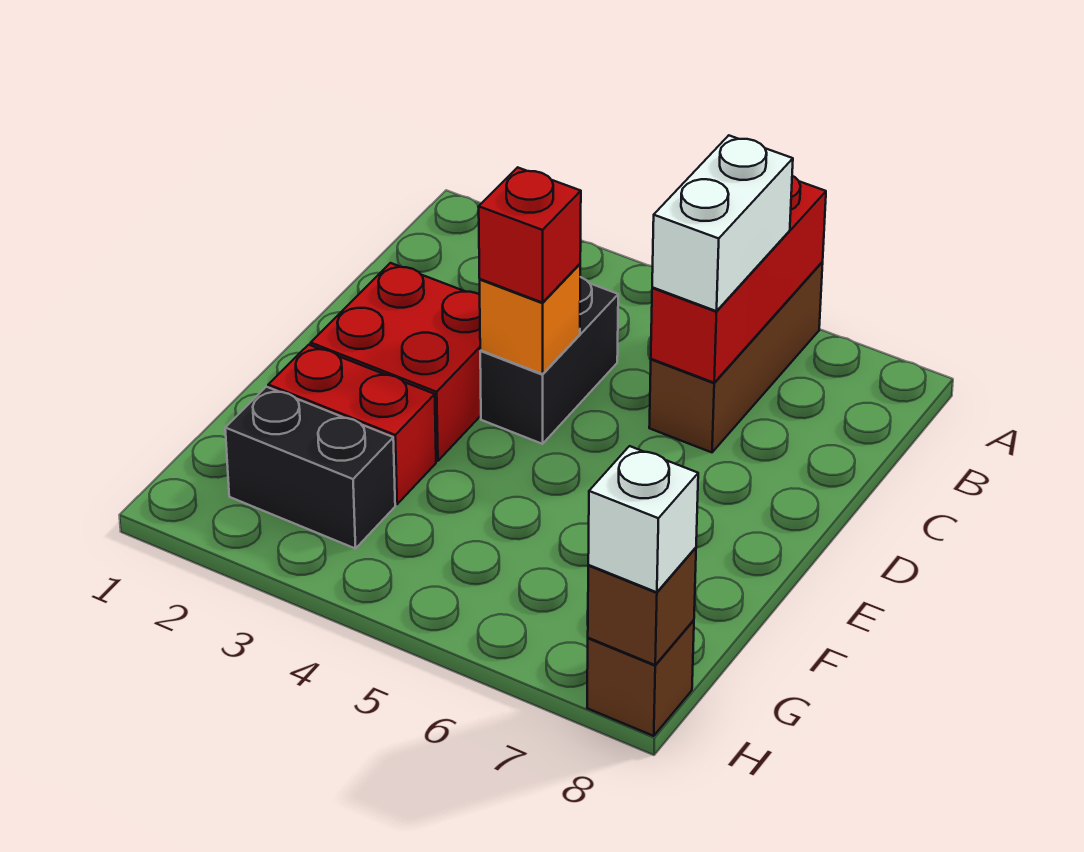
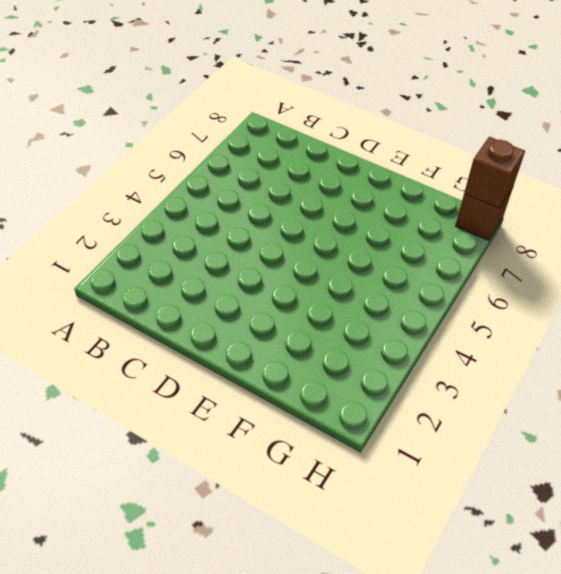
none -> brown 1x3 brick [649,262,823,452]
none -> black 1x2 brick [480,277,618,444]
none -> red 2x2 brick [311,263,481,461]

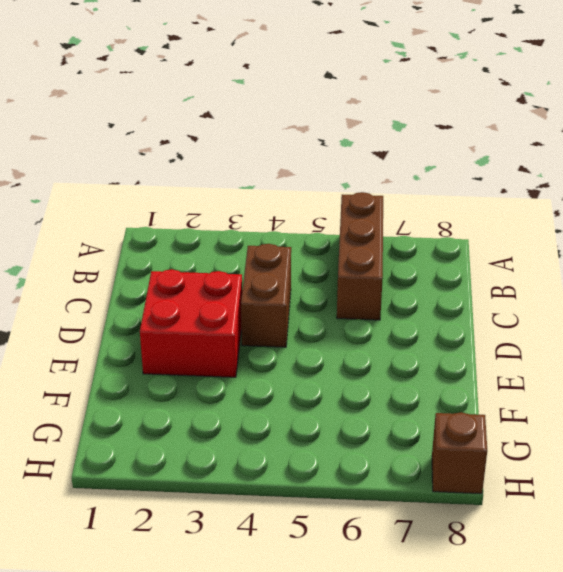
brown 1x2 brick [241,244,291,347] -> black 1x2 brick [480,277,618,444]
none -> red 1x2 brick [268,345,436,504]
none -> black 1x2 brick [225,387,395,549]
none -> red 1x3 brick [651,176,826,383]

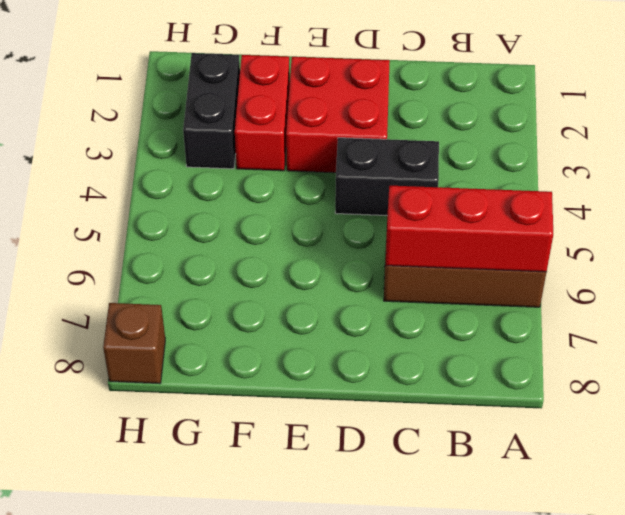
none -> orange 1x1 brick [480,264,580,374]
none -> brown 1x1 brick [588,548,696,665]
none -> white 1x2 brick [652,135,793,311]

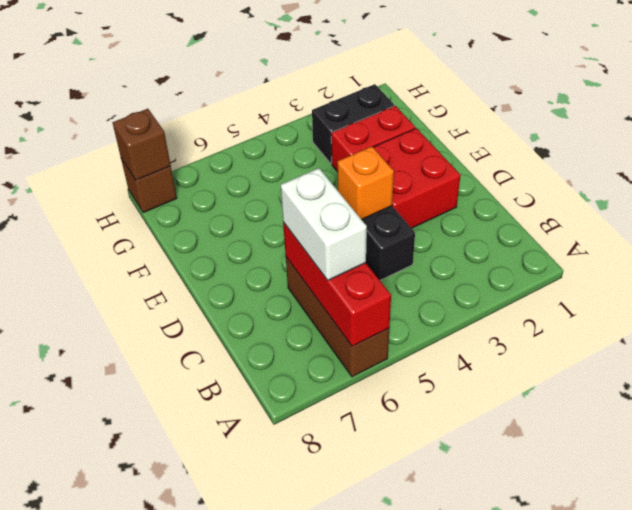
none -> red 1x1 brick [479,167,581,303]
none -> white 1x1 brick [588,446,698,592]

